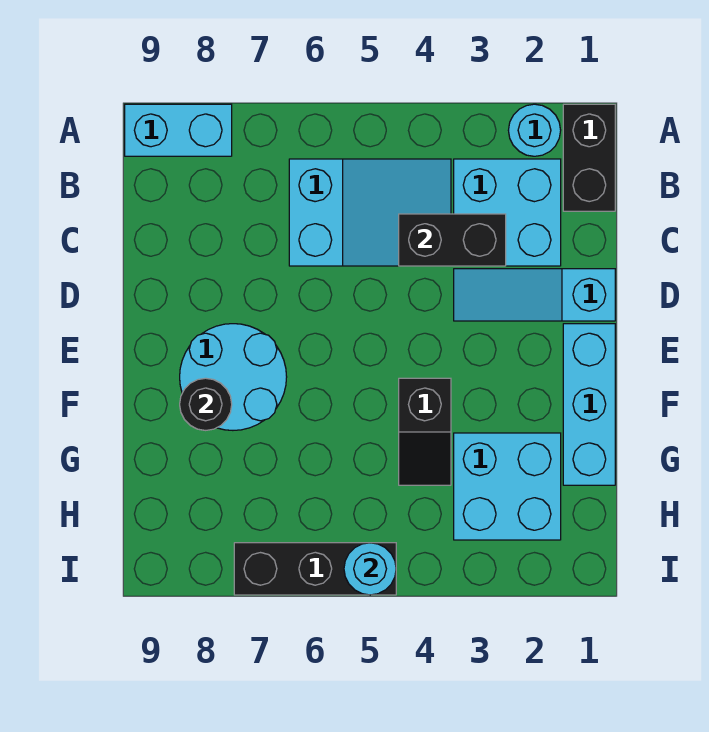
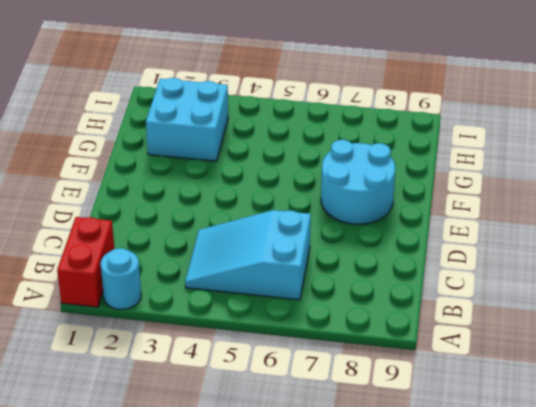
red 1x2 brick [57,217,114,307] -> black 1x2 brick [563,104,615,211]
none -> cyan 1x2 brick [125,104,232,156]
none -> cyan 2x2 brick [454,159,561,266]
none -> cyan 1x3 slope [454,269,615,321]

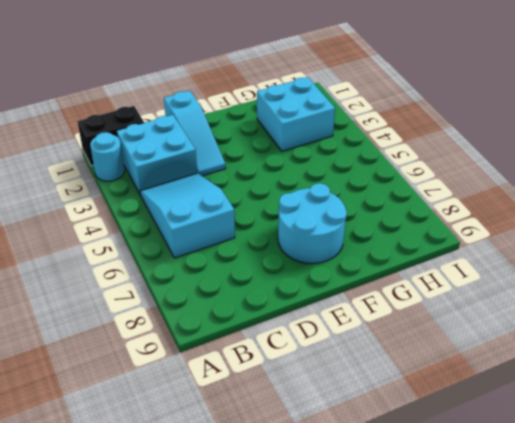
none -> cyan 1x2 brick [125,104,232,156]
none -> cyan 1x3 brick [563,324,615,485]
none -> black 1x2 slope [399,378,451,485]

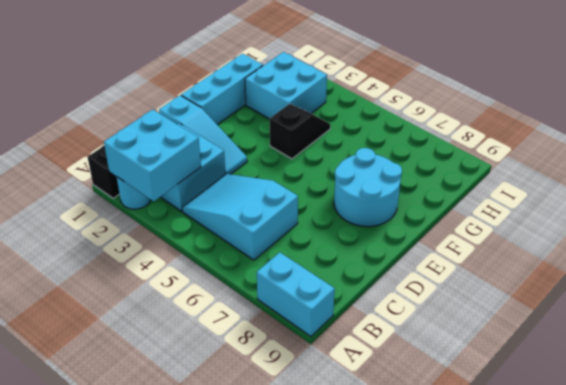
cyan 2x2 brick [104,109,201,201] -> none
none -> black 1x3 brick [234,543,396,595]
none -> black 1x2 brick [399,214,506,266]
none -> black 1x1 round brick [180,378,232,430]

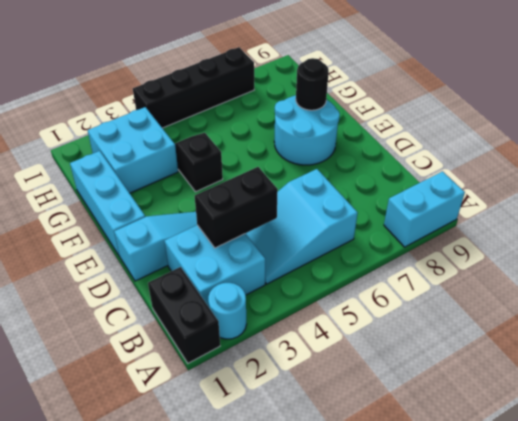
black 1x4 brick [133,47,254,128] -> black 1x3 brick [234,543,396,595]
none -> cyan 1x1 round brick [344,543,396,595]

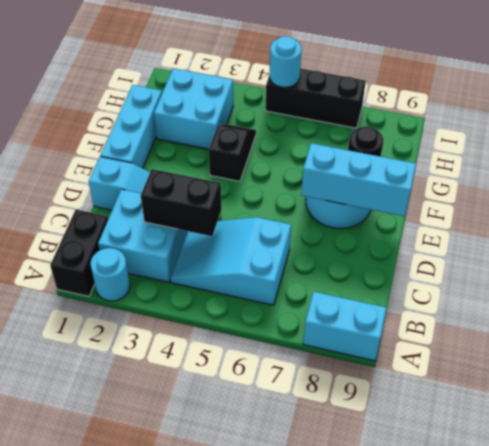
cyan 1x3 brick [301,143,416,216] -> none

